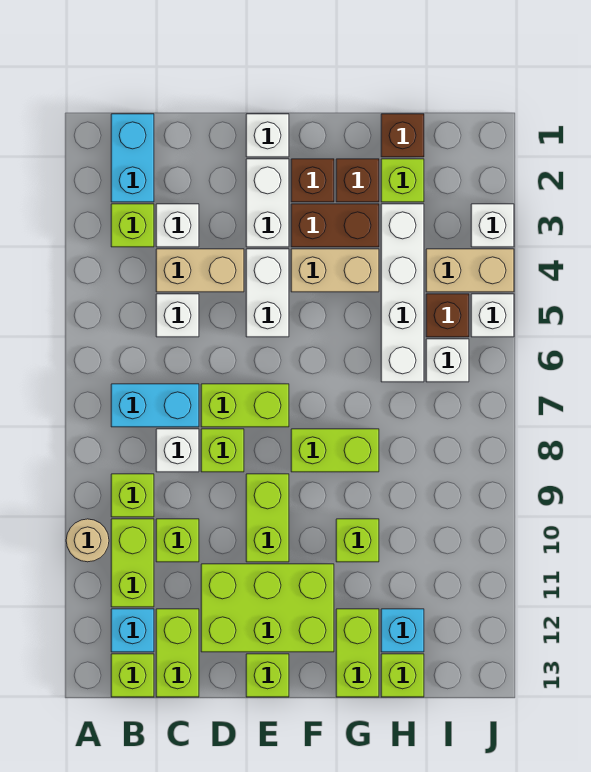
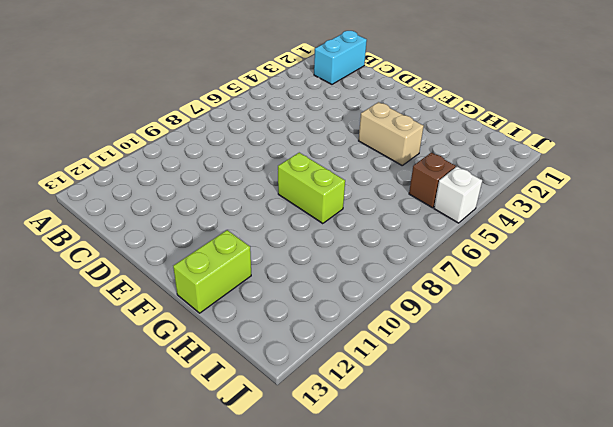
none -> tan 1x1 round brick [66,519,109,562]
none -> lime 1x1 brick [111,204,154,247]
none -> cyan 1x2 brick [111,384,199,427]
none -> lime 1x1 brick [111,474,154,517]

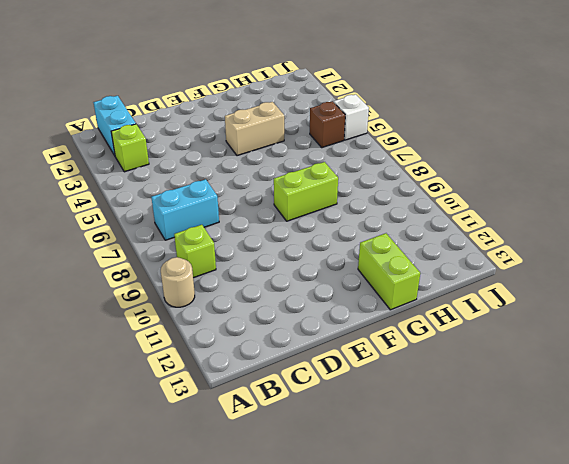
none -> lime 1x2 brick [111,519,154,607]
none -> cyan 1x1 brick [111,609,154,652]
none -> lime 1x1 brick [111,654,154,697]
none -> white 1x1 brick [156,204,199,247]

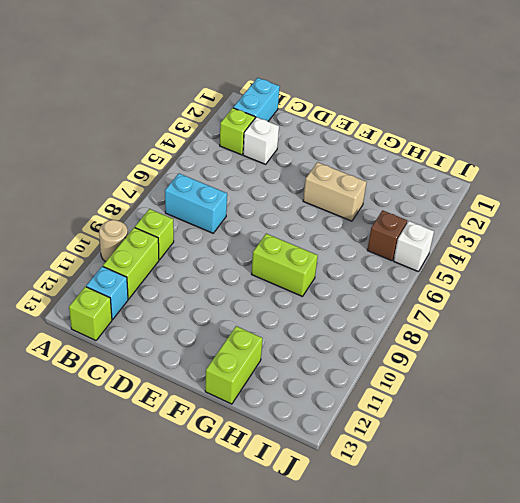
none -> tan 1x2 brick [156,249,244,292]
none -> white 1x1 brick [156,294,199,337]
none -> white 1x1 brick [156,429,199,472]
none -> lime 1x1 brick [156,519,199,562]

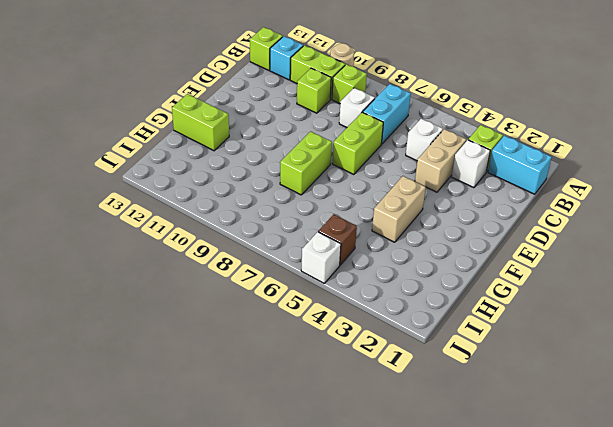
none -> lime 1x2 brick [156,609,199,697]
none -> lime 1x1 brick [201,429,244,472]
none -> lime 2x3 brick [201,564,334,652]
none -> white 1x1 brick [246,114,289,157]

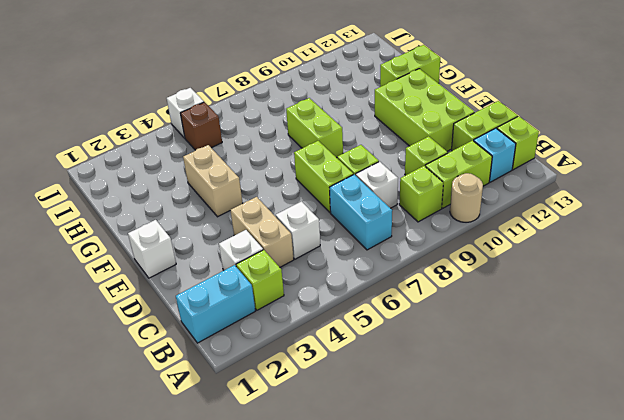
none -> white 1x2 brick [246,159,289,247]
none -> white 1x2 brick [246,249,289,337]
none -> lime 1x2 brick [246,474,289,562]
none -> lime 1x1 brick [246,654,289,697]

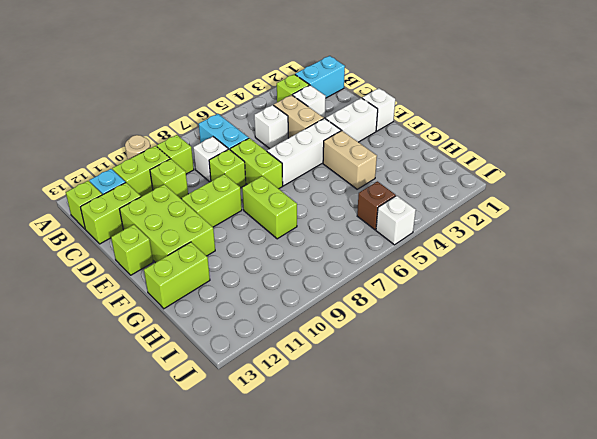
white 1x3 brick [267,118,341,186] -> white 1x2 brick [246,249,289,337]
none -> brown 1x1 brick [291,159,334,202]
none -> brown 1x2 brick [291,204,379,247]
none -> brown 1x1 brick [336,159,379,202]
none -> lime 1x1 brick [336,519,379,562]

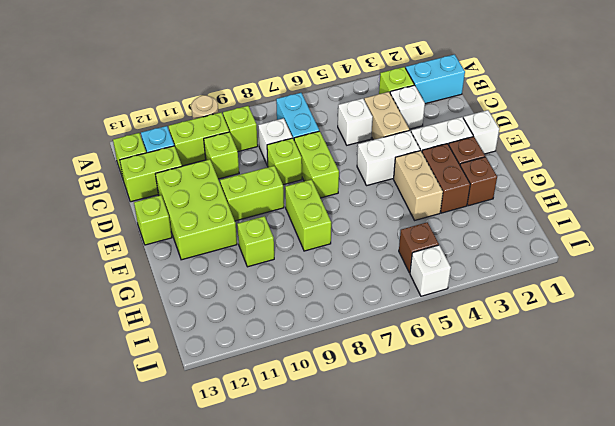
none -> lime 1x2 brick [336,609,379,697]
none -> brown 1x1 brick [381,114,424,157]
none -> lime 1x1 brick [381,159,424,202]
none -> white 1x4 brick [381,204,424,382]

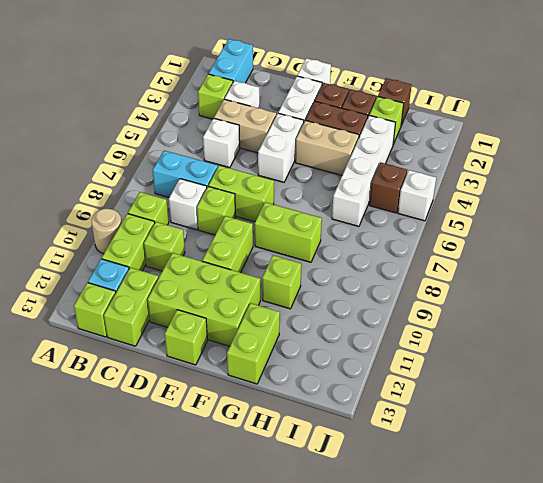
none -> cyan 1x1 brick [381,609,424,652]
none -> lime 1x1 brick [381,654,424,697]
none -> tan 1x2 brick [426,249,514,292]
none -> white 1x1 brick [426,339,469,382]

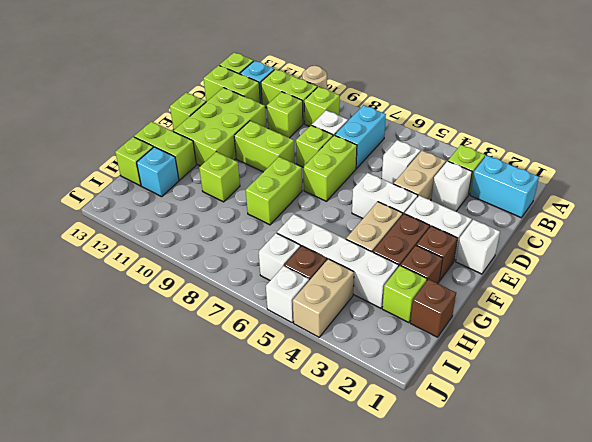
none -> white 1x1 brick [471,204,514,247]

